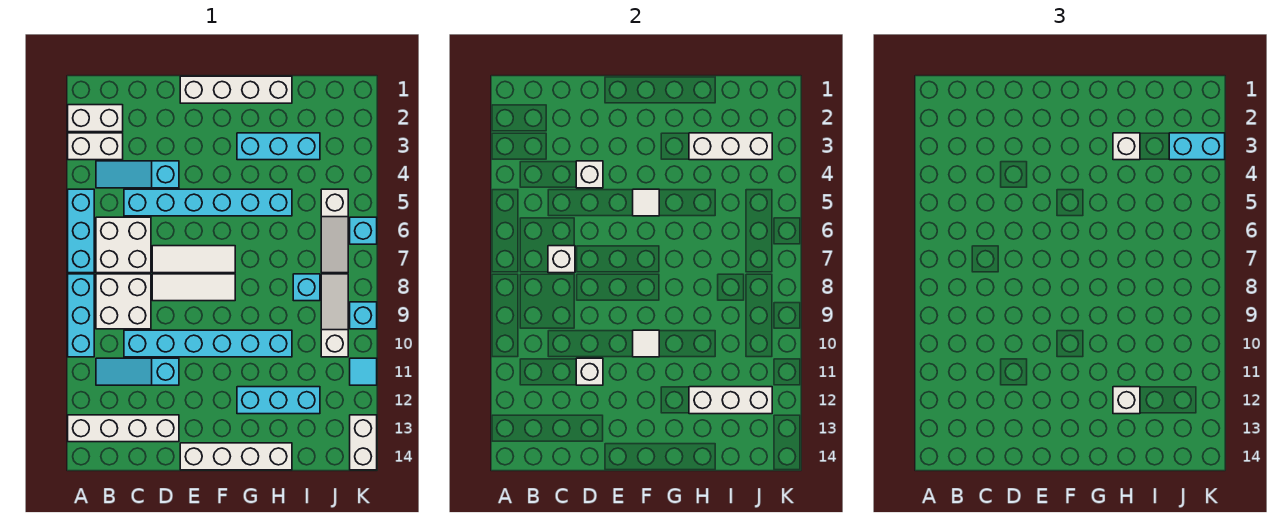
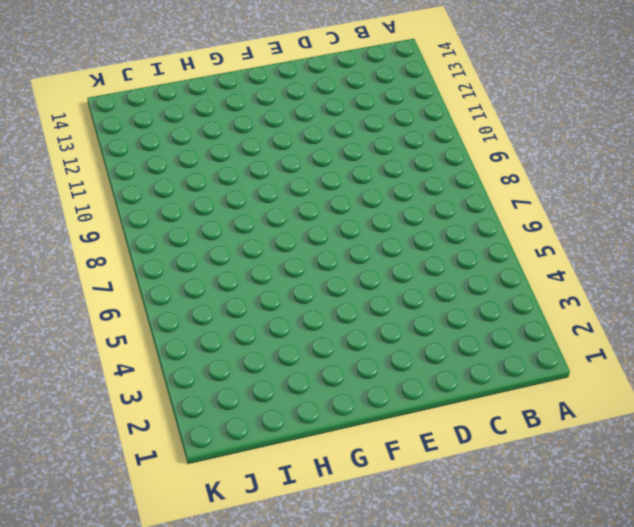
none -> white 1x2 brick [68,105,123,132]
none -> white 1x2 brick [68,133,123,160]
none -> cyan 1x3 brick [68,189,94,273]
none -> cyan 1x3 brick [68,274,94,357]

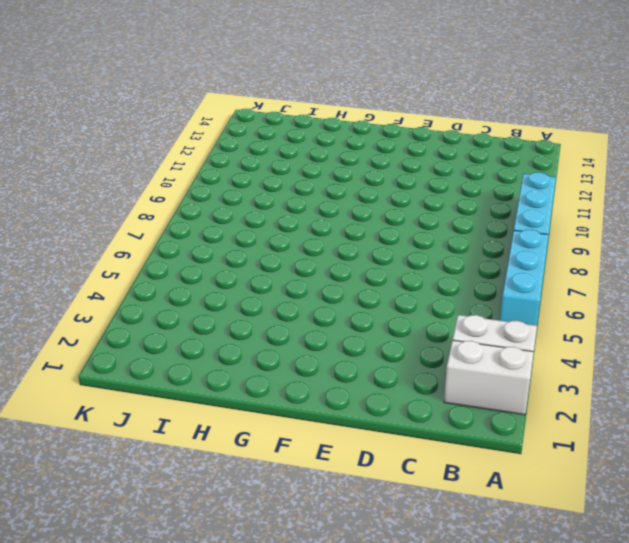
none -> white 1x4 brick [68,415,179,442]
none -> cyan 1x3 slope [96,161,179,188]
none -> white 2x2 brick [96,217,151,273]
none -> white 2x2 brick [96,274,151,329]

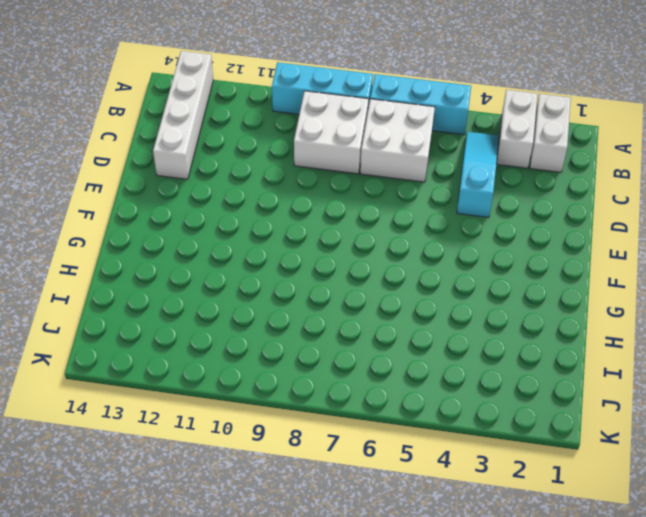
none -> cyan 1x3 slope [96,358,179,385]
none -> cyan 1x6 brick [124,189,292,216]
none -> cyan 1x6 brick [124,330,292,357]
none -> white 1x3 tile [152,246,235,273]

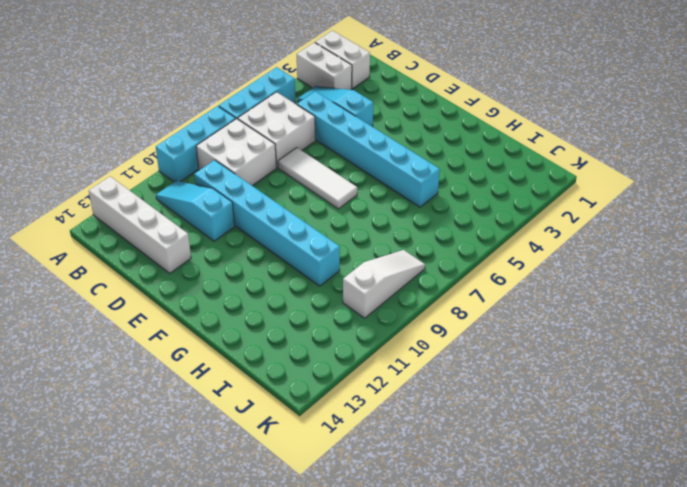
none -> white 1x3 tile [152,274,235,301]
none -> white 1x4 brick [180,76,292,103]
none -> white 1x4 brick [180,443,292,470]
none -> cyan 1x3 brick [237,133,320,160]

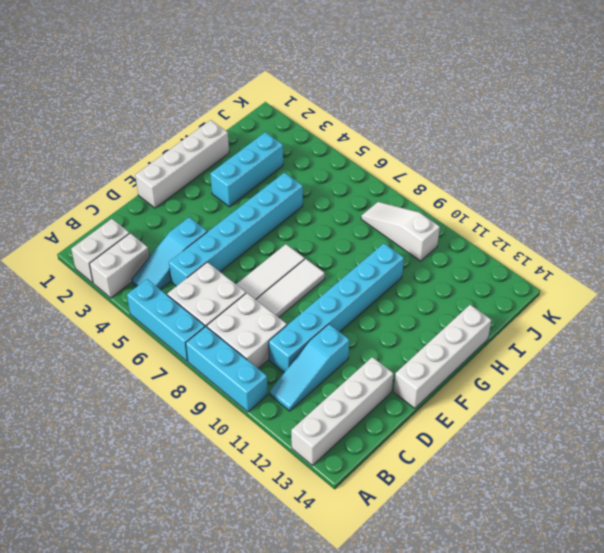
none -> cyan 1x3 brick [237,387,320,414]
none -> cyan 1x1 brick [293,274,320,301]
none -> white 1x3 slope [321,189,348,273]
none -> cyan 1x1 brick [350,217,377,244]

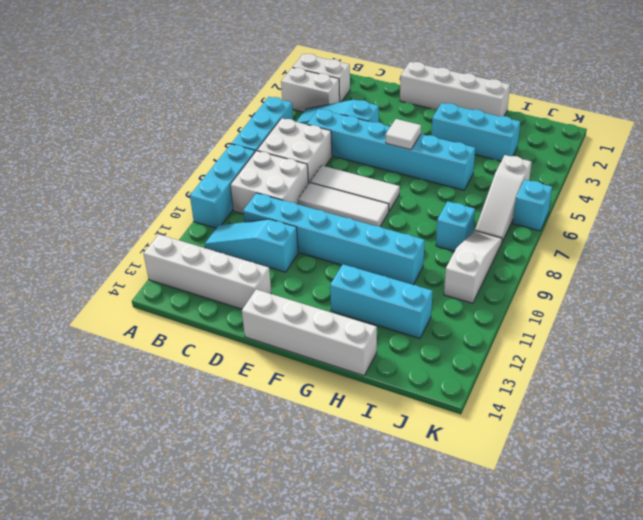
none -> cyan 1x1 brick [350,302,377,329]
none -> cyan 1x1 tile [350,358,377,385]
none -> white 1x2 brick [350,415,377,470]
none -> white 1x1 brick [548,246,575,273]

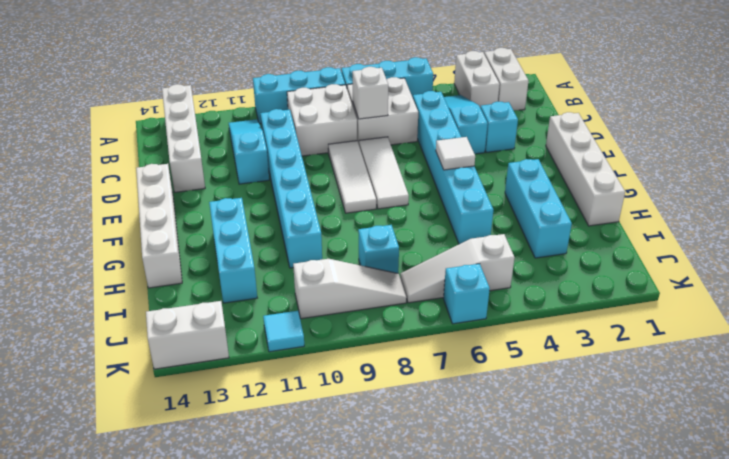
cyan 1x1 brick [480,102,518,153] -> cyan 1x1 brick moved to [350,302,377,329]
none -> white 1x1 brick [576,161,603,188]
none -> white 1x1 brick [576,358,603,385]
none -> white 1x1 tile [633,330,659,357]
none -> white 1x3 brick [689,133,772,160]

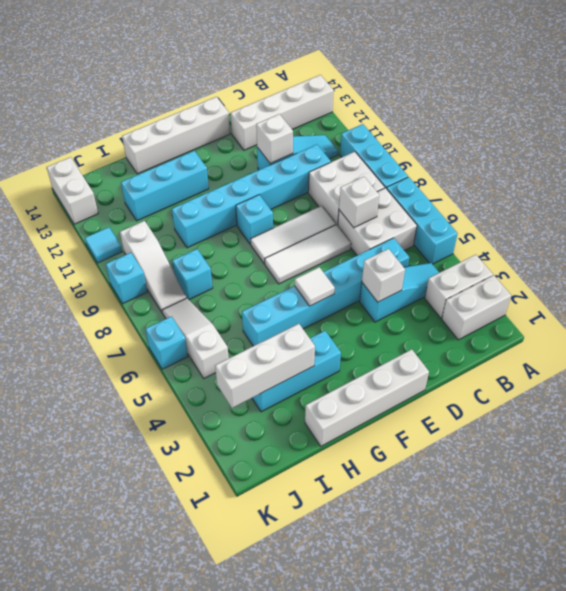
cyan 1x1 brick [236,195,273,244] -> none
none -> white 1x1 tile [633,330,659,357]
none -> white 1x3 brick [689,387,772,414]
none -> white 1x1 brick [1113,133,1140,160]
none -> white 1x1 brick [1113,387,1140,414]

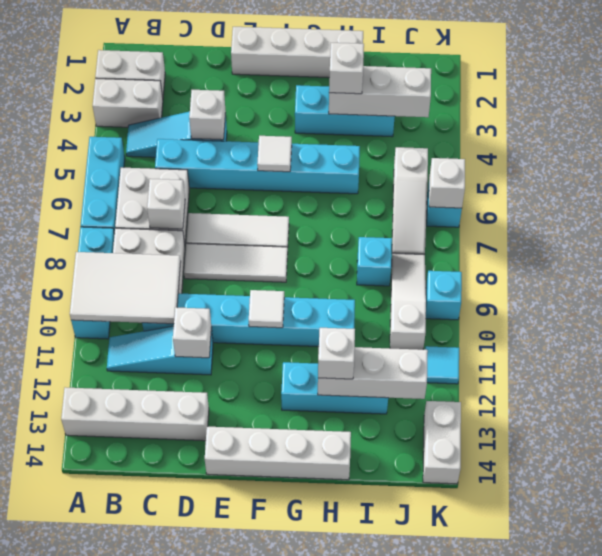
white 2x3 tile [70,252,181,324] -> none
white 1x1 brick [429,158,465,208] -> none
none -> cyan 1x2 brick [1169,133,1225,160]

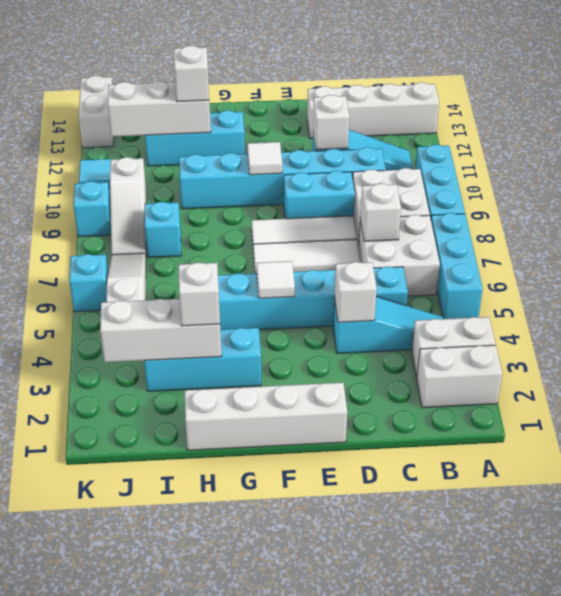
cyan 1x2 brick [284,171,355,219] -> cyan 1x2 brick moved to [1169,133,1225,160]
none -> white 1x4 brick [180,443,292,470]

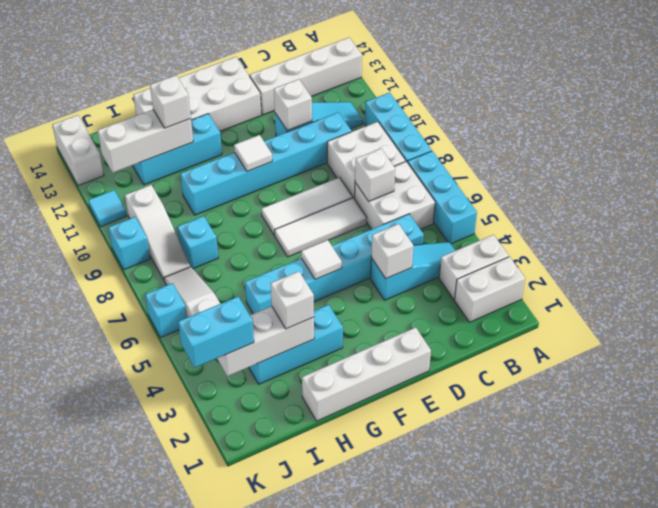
white 2x4 brick [133,57,261,131] -> white 1x4 brick [180,443,292,470]

